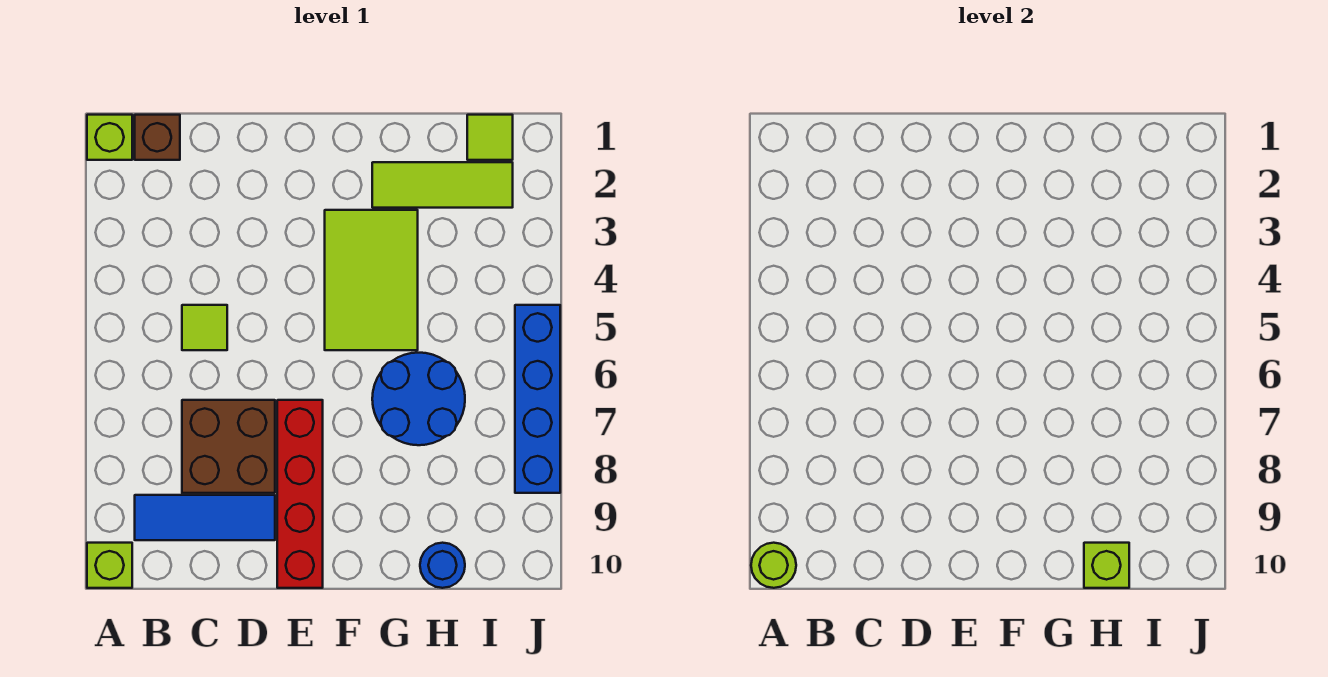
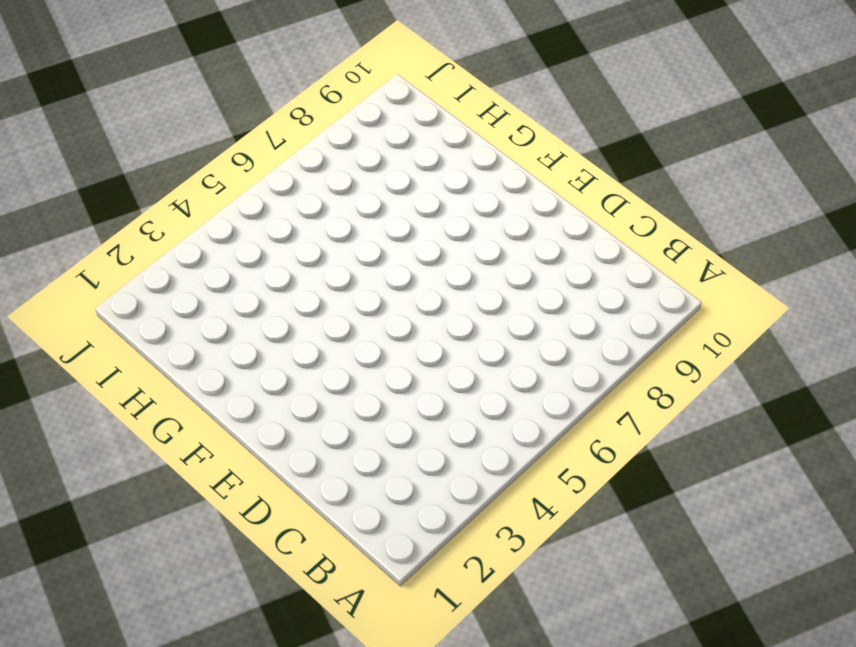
none -> lime 1x1 brick [87,115,132,160]
none -> lime 1x1 brick [87,543,132,588]
none -> brown 1x1 brick [135,115,180,160]

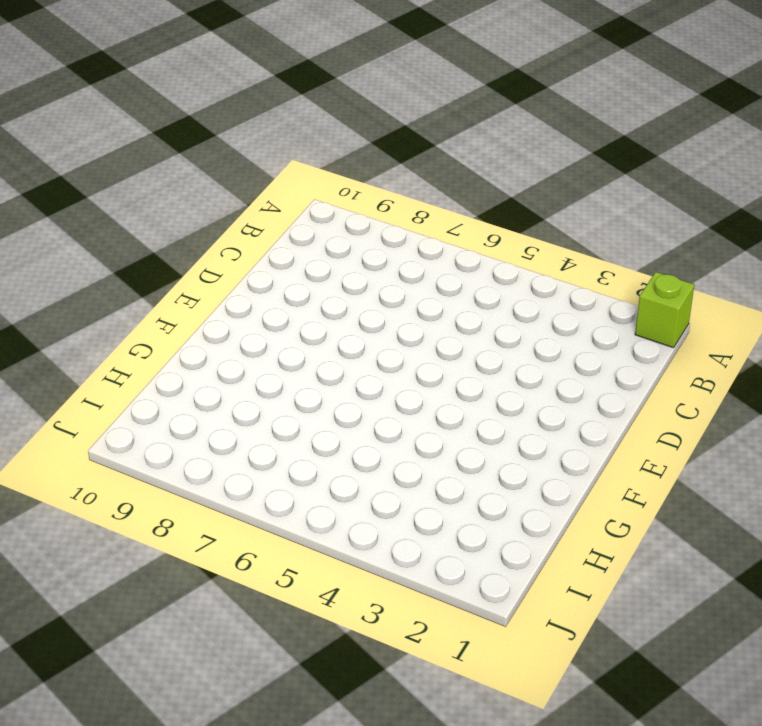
none -> lime 1x1 brick [87,543,132,588]
none -> brown 1x1 brick [135,115,180,160]
none -> blue 1x3 tile [135,495,275,540]

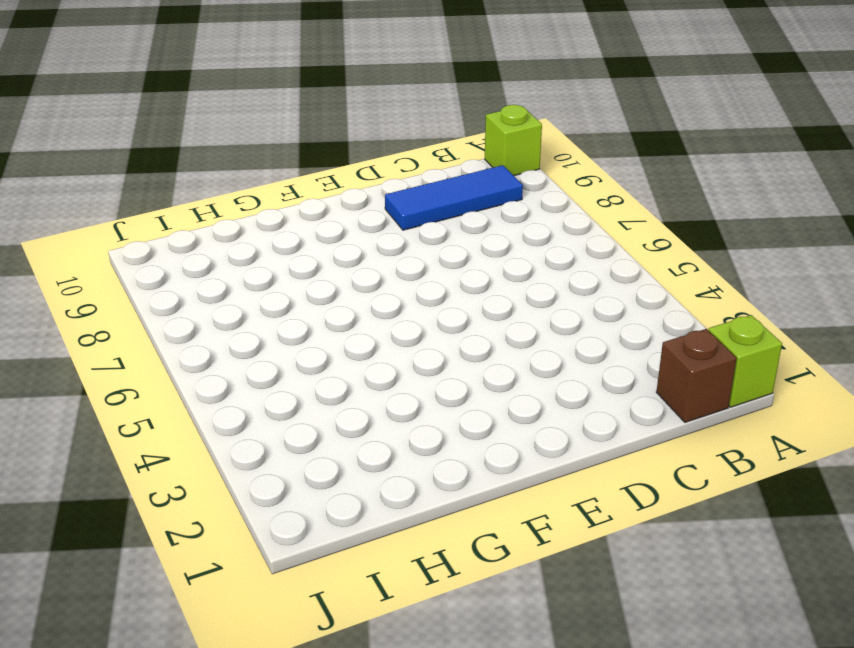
none -> lime 1x1 tile [182,305,227,350]
none -> brown 2x2 brick [182,400,275,493]
none -> red 1x4 brick [277,400,323,588]

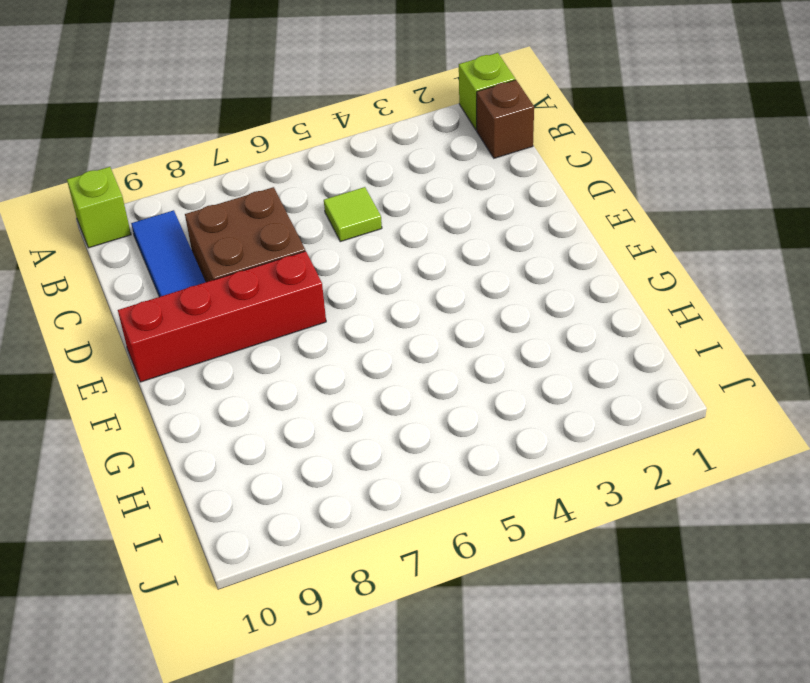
none -> lime 2x3 tile [325,210,418,350]
none -> lime 1x3 tile [372,162,513,208]
none -> blue 2x2 round brick [372,353,465,445]

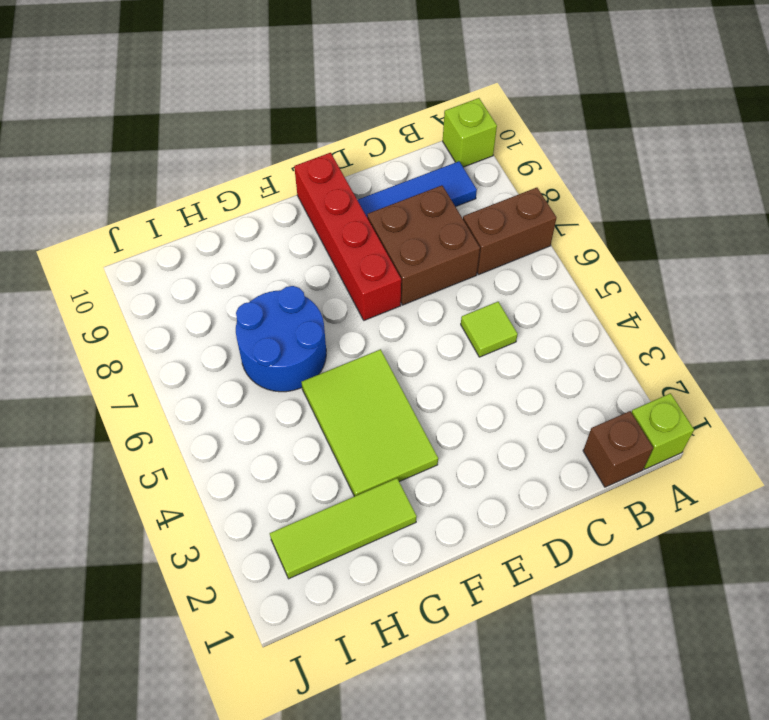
brown 1x2 brick [463,188,557,275] -> none
none -> blue 1x1 round brick [420,543,465,588]
none -> lime 1x1 tile [467,115,513,160]
none -> blue 1x4 brick [515,305,560,493]

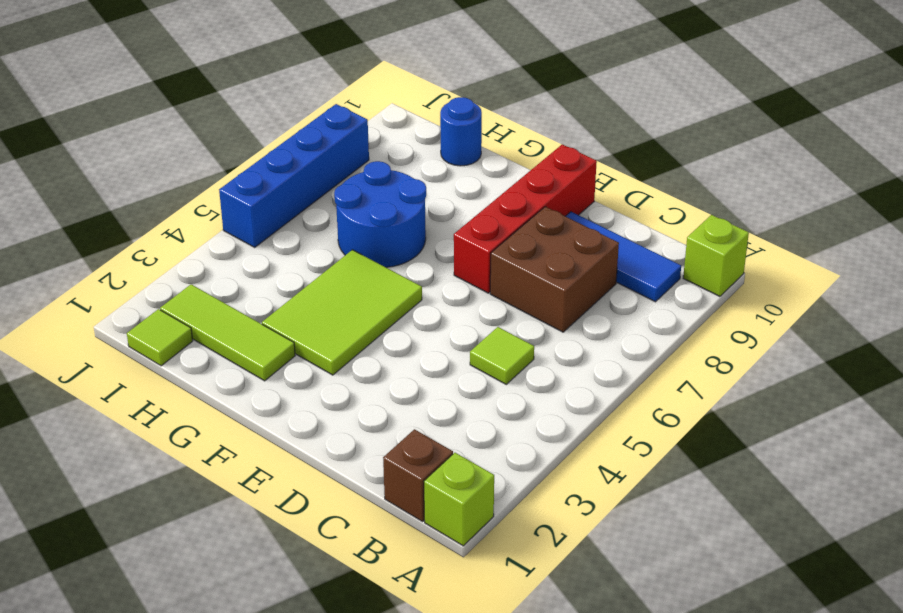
none -> lime 1x1 round brick [751,543,796,588]
none -> lime 1x1 brick [1084,543,1129,588]

